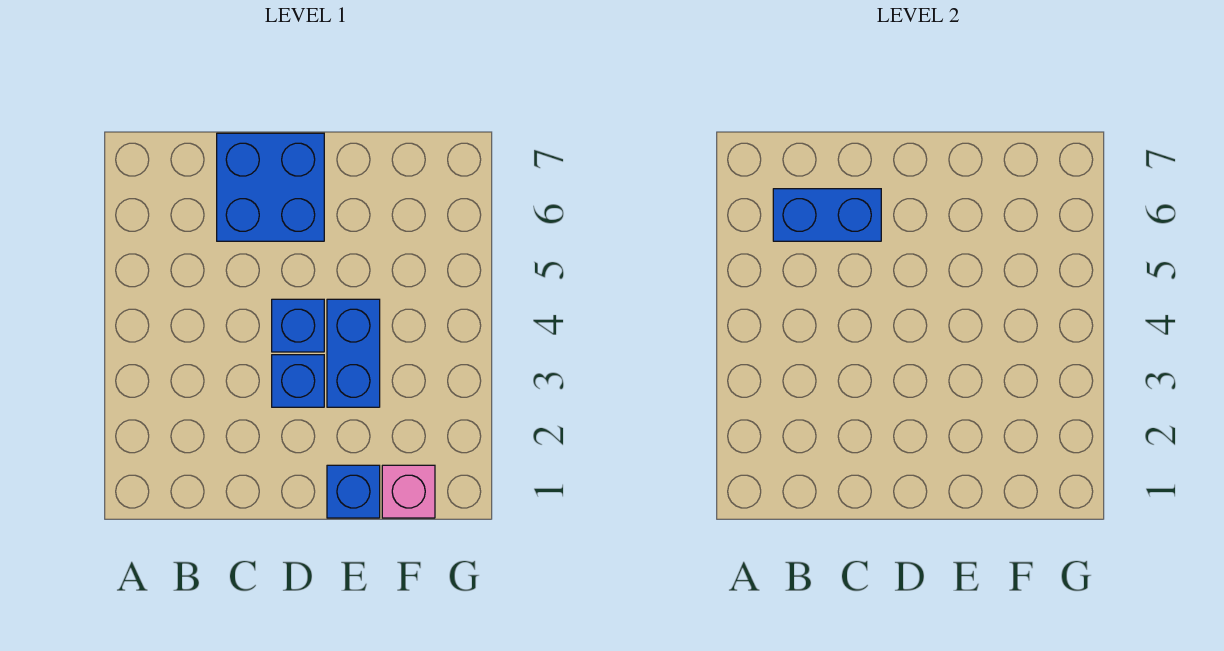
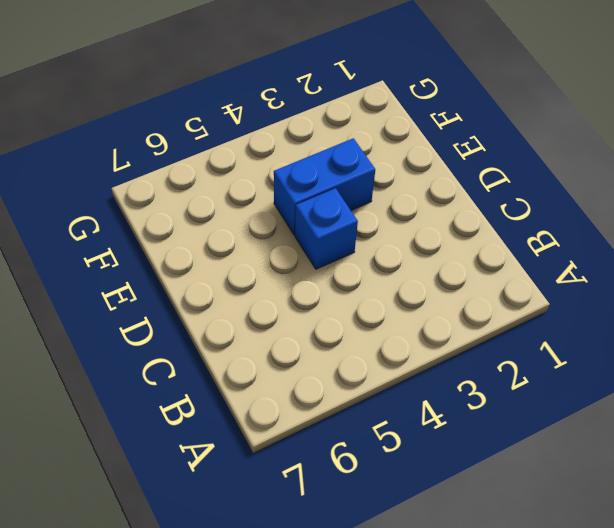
none -> blue 2x2 brick [217,133,324,241]
none -> blue 1x1 brick [272,355,324,407]

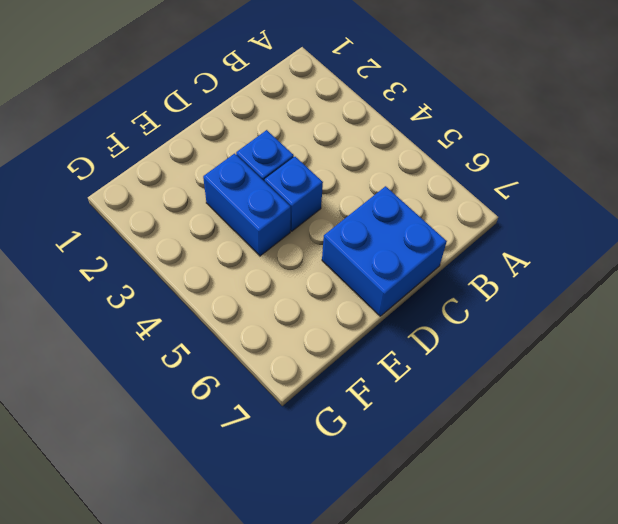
none -> blue 1x1 brick [327,465,380,518]
none -> pink 1x1 brick [382,465,435,518]

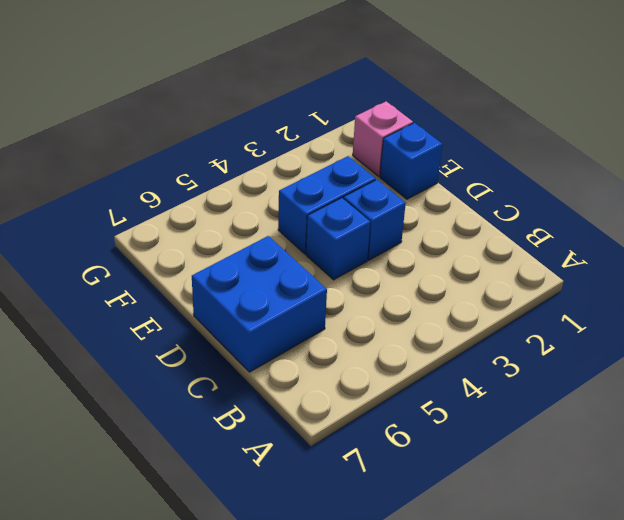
none -> blue 1x2 brick [773,189,881,241]

